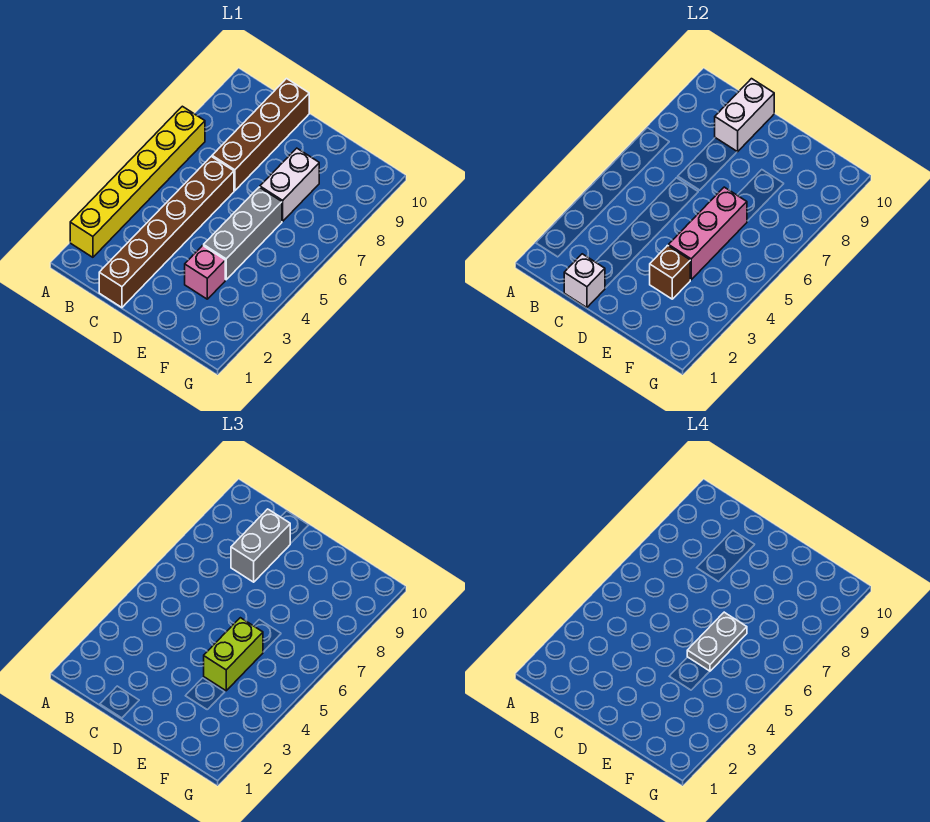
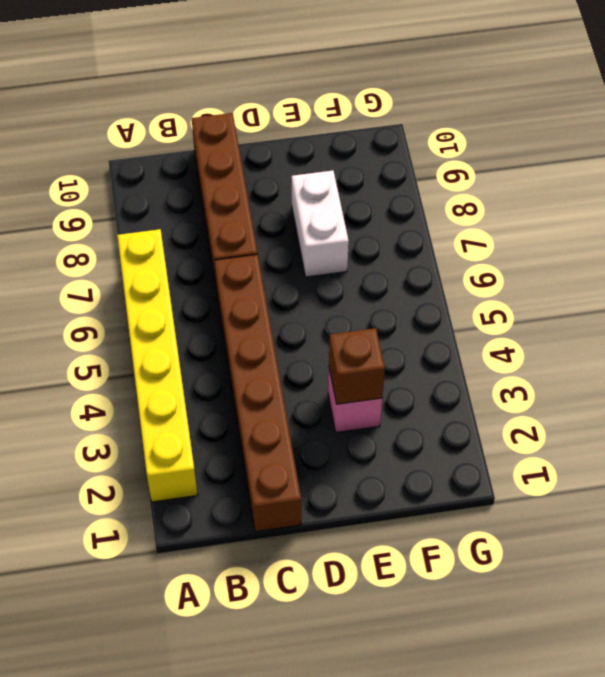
none -> grey 1x3 brick [204,187,282,280]
none -> white 1x1 brick [564,254,605,308]
none -> white 1x2 brick [715,79,774,152]

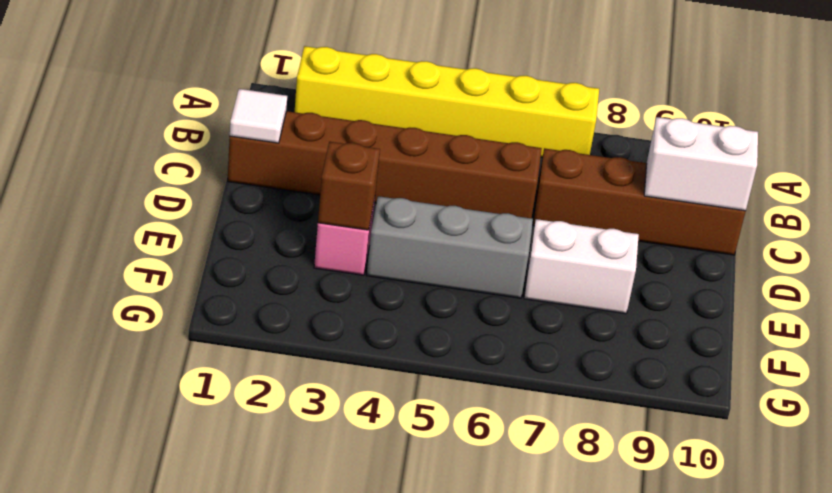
white 1x1 tile [230,89,287,143] -> white 1x1 brick [564,254,605,308]
none -> pink 1x3 brick [669,187,747,280]
none -> grey 1x2 brick [231,509,290,582]
none -> lime 1x2 brick [204,618,263,691]

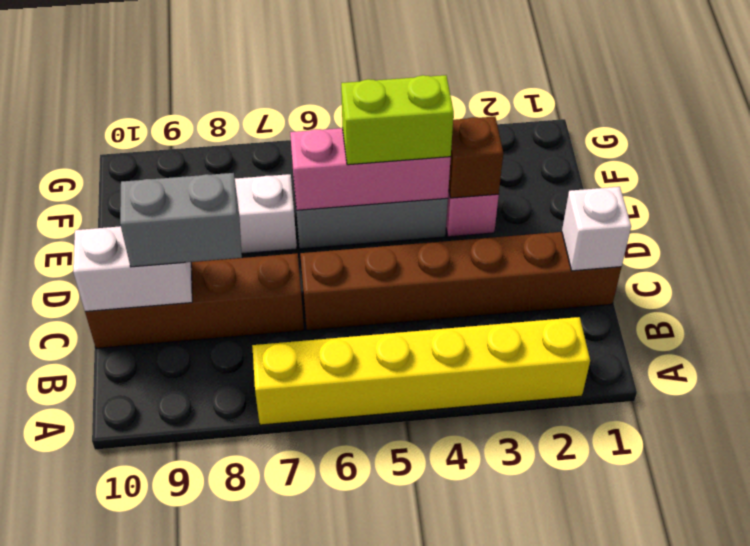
none -> grey 1x2 plate [687,612,747,671]

